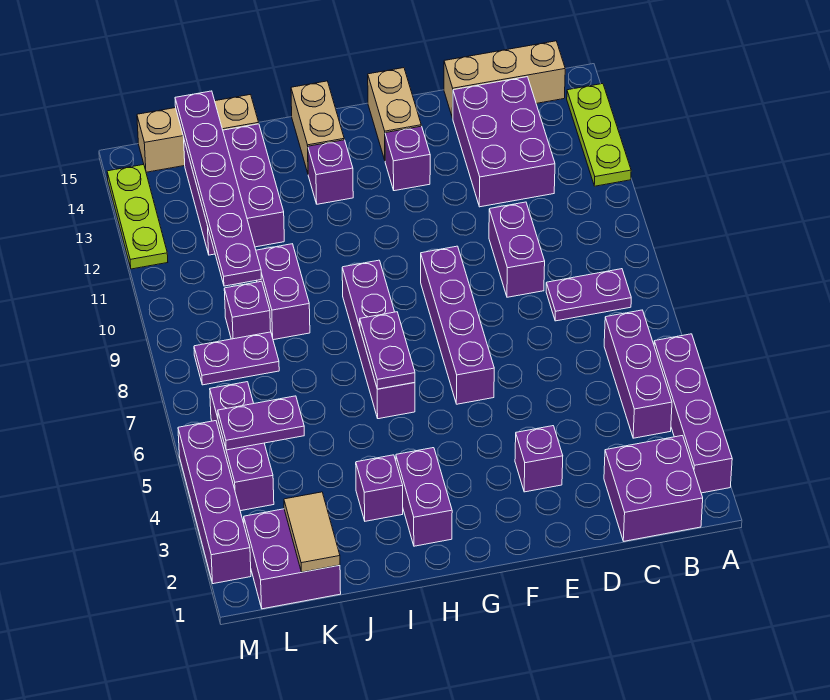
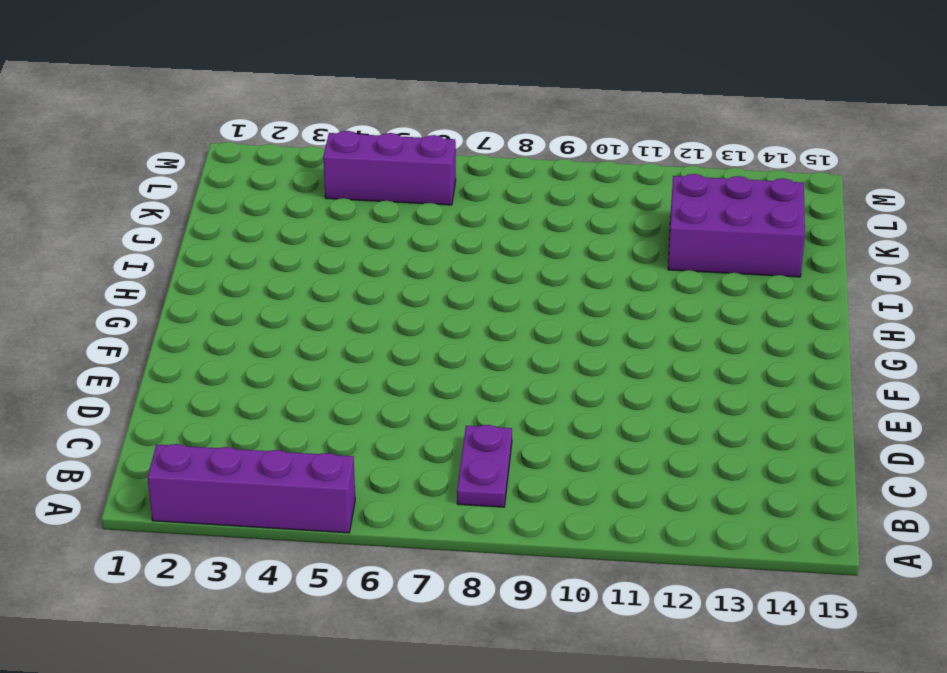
none -> lime 1x3 plate [567,84,631,186]
none -> purple 2x2 brick [604,436,703,541]
none -> purple 1x3 brick [604,310,672,438]
none -> tan 1x3 brick [444,41,565,118]

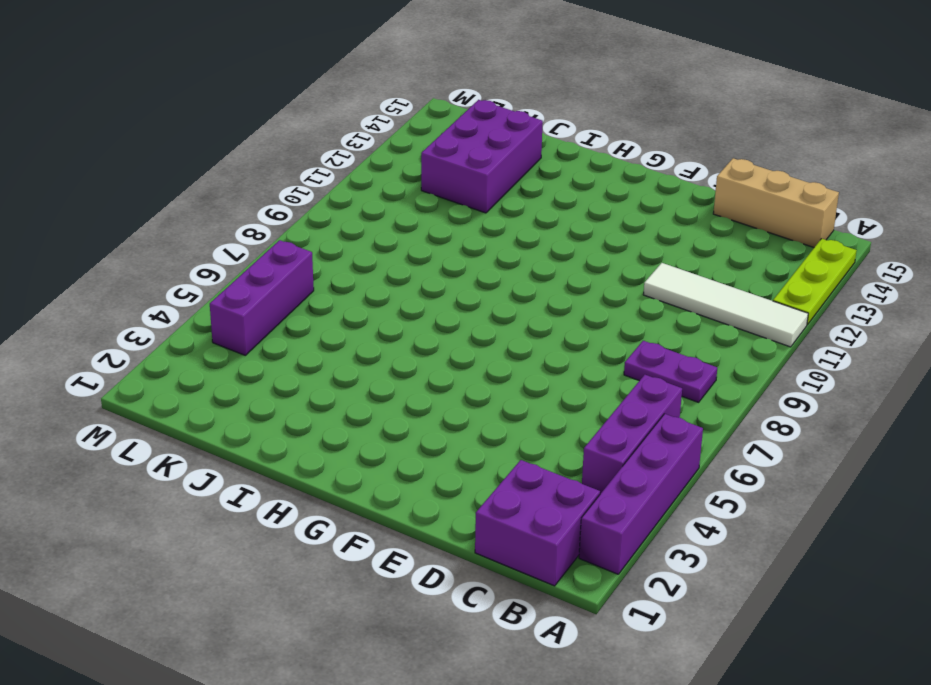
white 1x4 tile [643,263,808,347] -> none
none -> purple 2x3 brick [453,77,555,207]
none -> purple 1x2 brick [489,202,545,297]
none -> purple 1x1 brick [515,426,563,492]
none -> purple 1x4 brick [421,246,494,404]

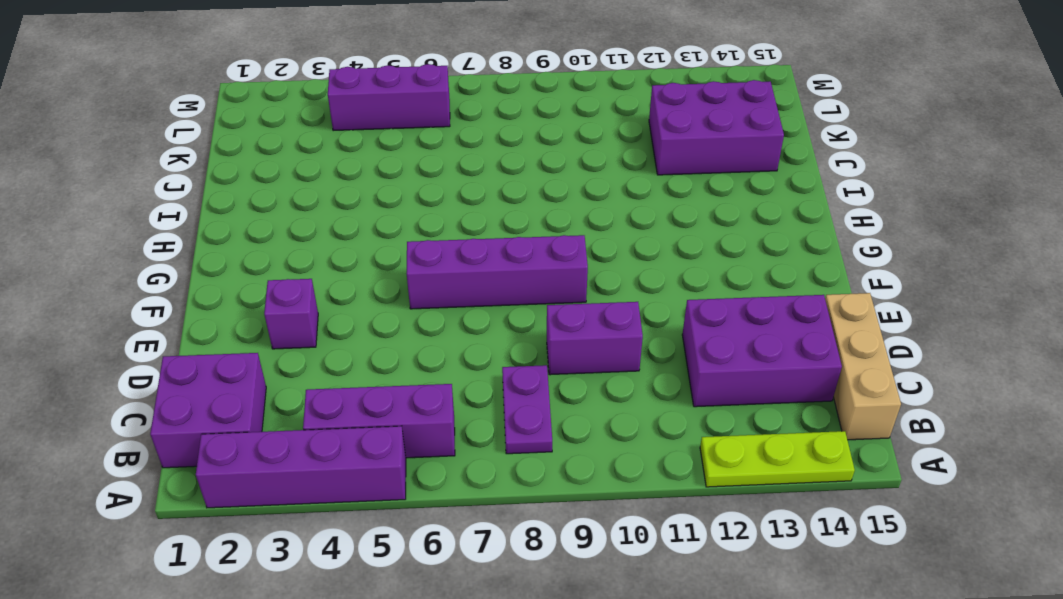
none -> purple 1x1 brick [385,126,430,191]
none -> tan 1x2 brick [368,68,421,160]
none -> purple 1x2 brick [396,448,452,546]
none -> purple 1x4 brick [342,260,415,419]

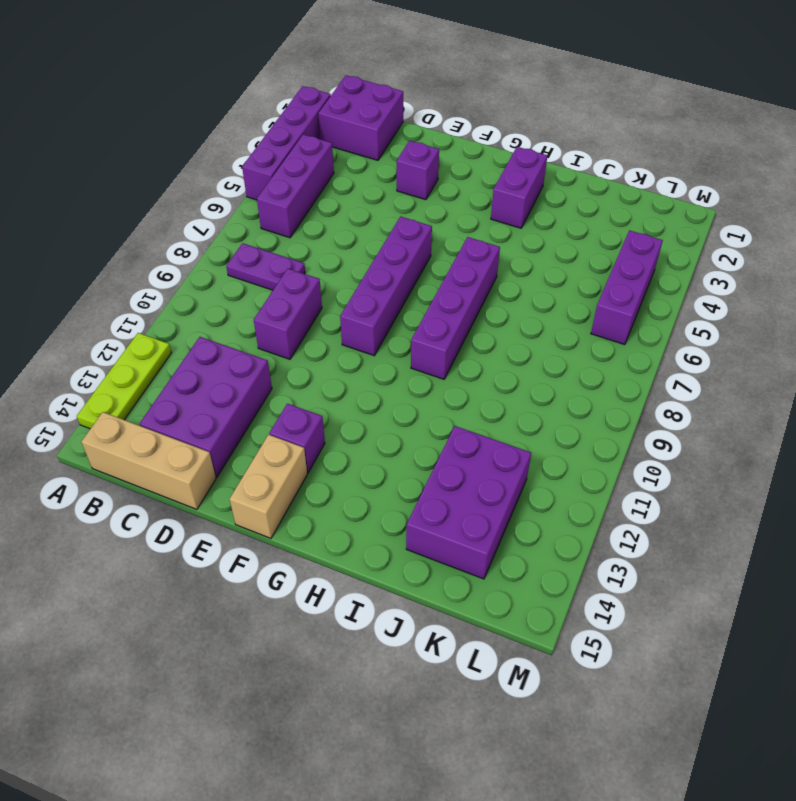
none -> purple 1x1 brick [308,140,353,204]
none -> tan 1x2 brick [291,81,344,173]
none -> purple 1x1 brick [356,455,403,521]
none -> purple 1x2 brick [256,244,310,340]

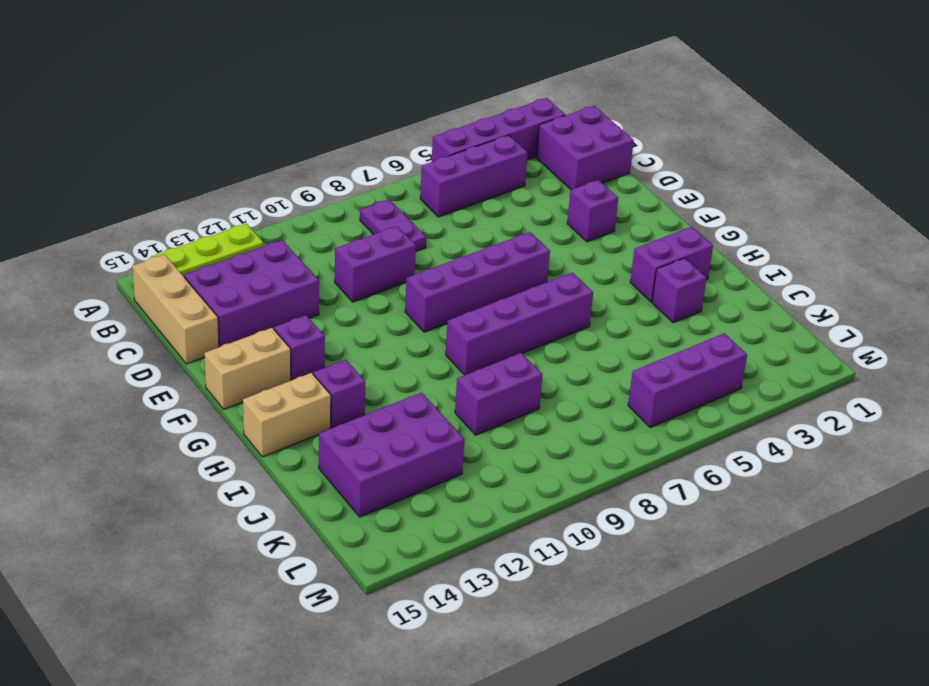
none -> tan 1x3 brick [137,95,259,172]
none -> purple 2x2 brick [244,509,341,609]
none -> purple 1x2 plate [194,332,279,385]
none -> purple 1x1 brick [224,281,271,339]

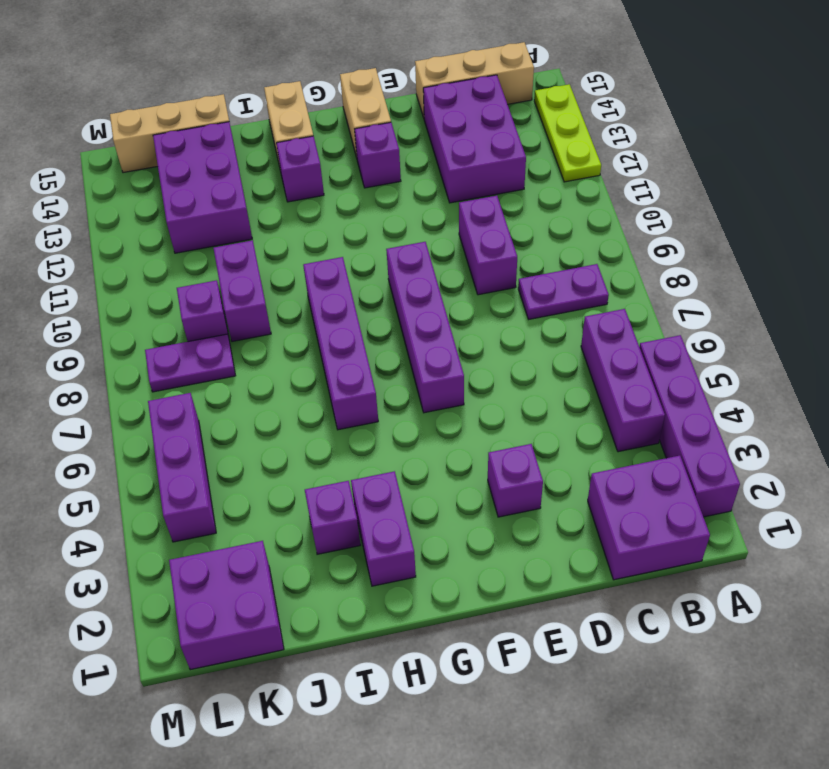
none -> purple 1x4 brick [178,421,251,584]
none -> lime 1x3 plate [107,165,168,269]
none -> purple 1x2 plate [360,312,415,389]
none -> tan 1x2 tile [284,492,340,572]

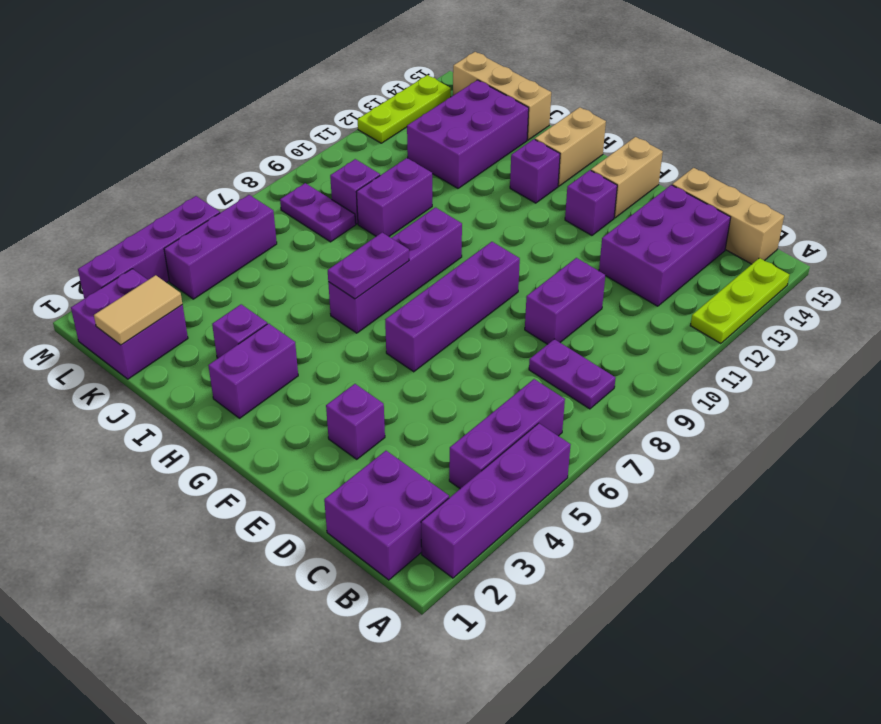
none -> purple 1x2 plate [218,396,304,450]
none -> purple 1x6 plate [175,91,261,286]

